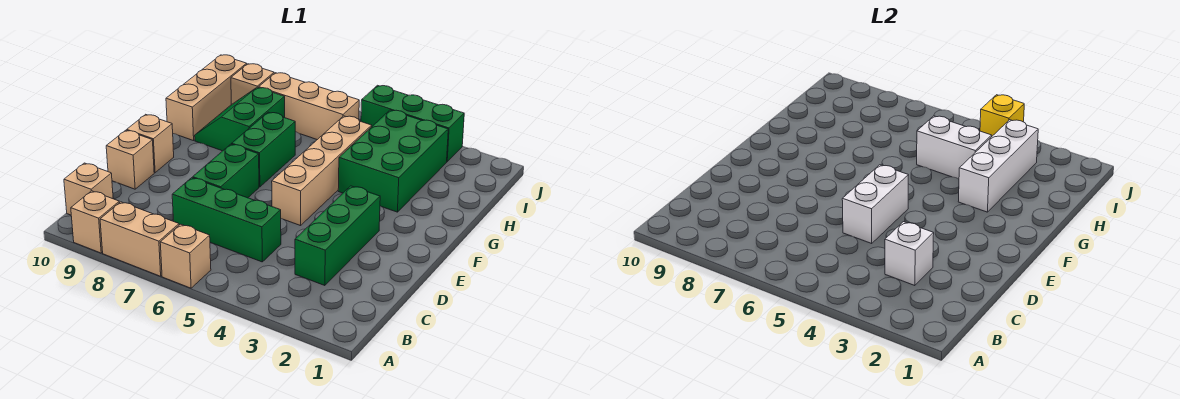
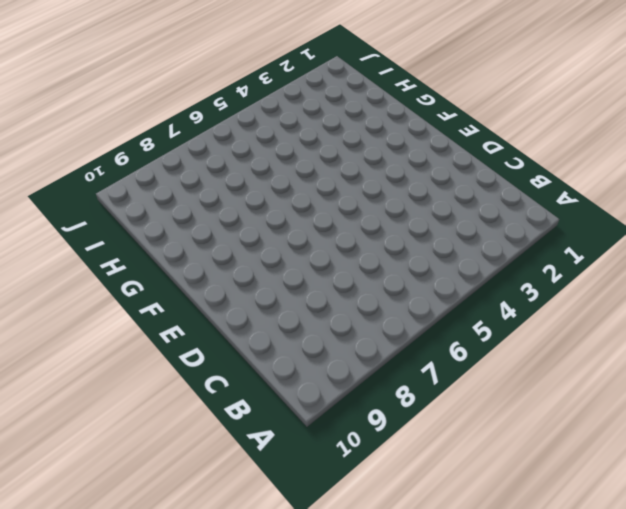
none -> tan 1x1 brick [160,224,211,288]
none -> tan 1x2 brick [100,202,179,276]
none -> tan 1x1 brick [71,191,119,253]

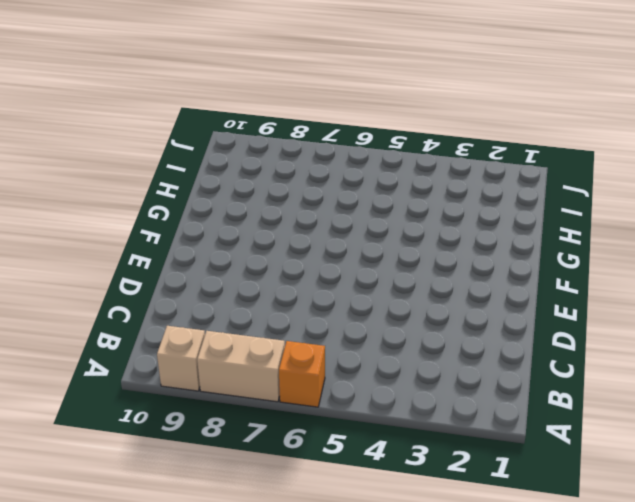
orange 1x1 brick [279,341,325,407] -> tan 1x1 brick [160,224,211,288]
none -> tan 1x1 brick [64,163,113,215]
none -> green 1x3 brick [295,186,380,286]
none -> green 1x3 brick [172,178,281,262]

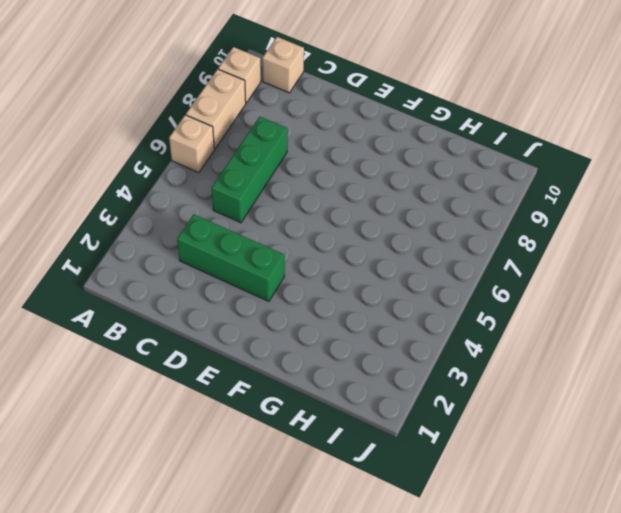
none -> green 1x2 brick [193,144,259,198]
none -> tan 1x1 brick [106,130,154,189]
none -> tan 1x4 brick [272,116,372,226]

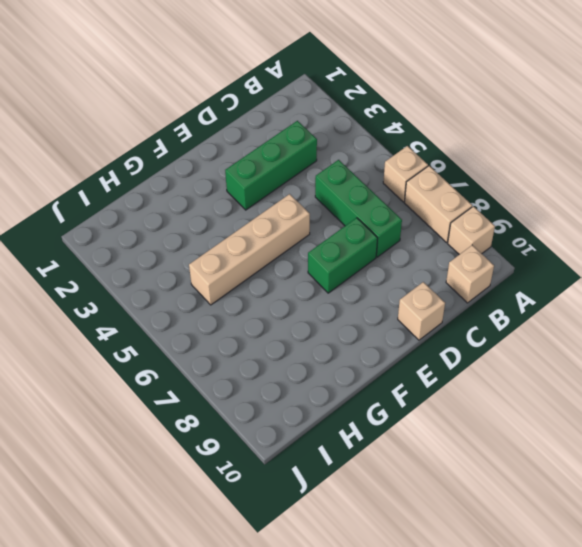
none -> tan 1x1 brick [127,114,174,173]
none -> green 1x2 brick [232,112,295,187]
none -> green 2x3 brick [338,110,448,212]

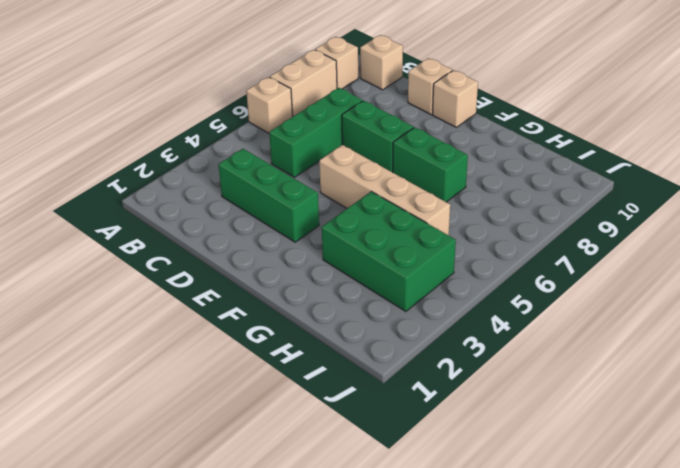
none -> green 2x2 slope [195,87,285,151]
none -> tan 1x3 brick [166,55,247,141]
none -> tan 1x3 brick [259,73,359,140]

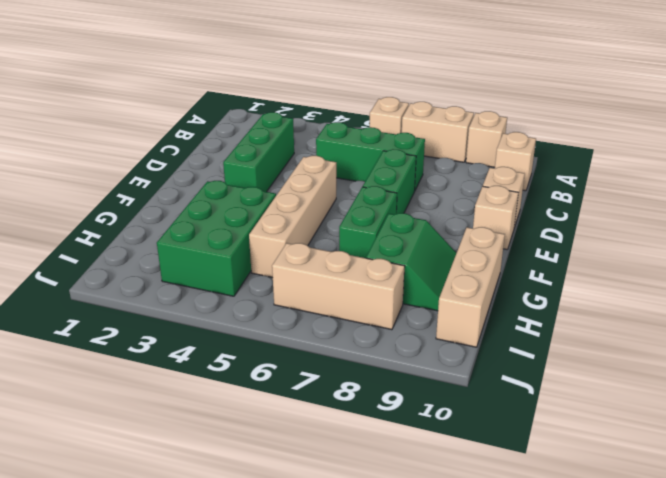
none -> tan 1x1 brick [231,64,274,104]
none -> green 1x3 brick [361,85,464,162]
none -> white 1x1 brick [885,222,934,286]

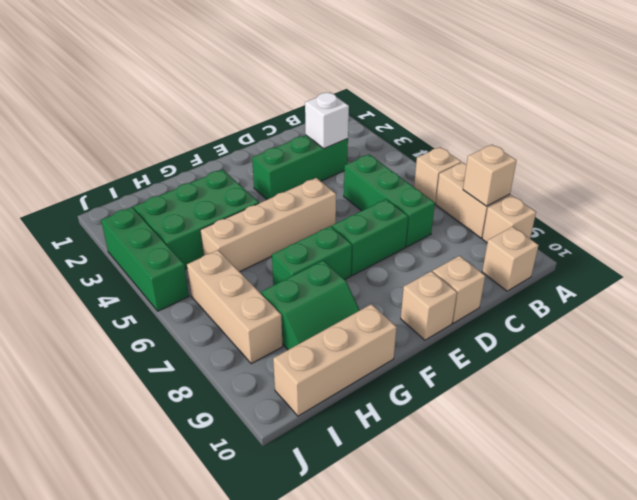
tan 1x1 brick [463,145,517,206] -> tan 1x1 brick moved to [231,64,274,104]
none -> white 1x2 brick [842,165,909,243]
none -> white 1x3 brick [958,120,1038,212]
none -> white 1x2 brick [917,116,992,179]

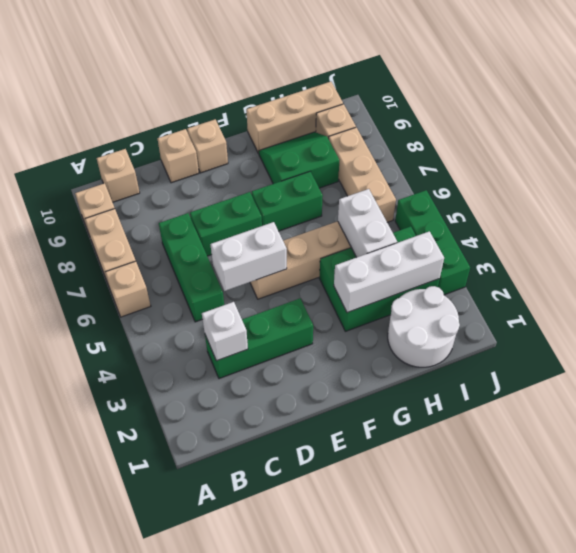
white 2x2 round brick [388,286,460,367] -> none
none -> yellow 1x1 brick [980,95,1024,136]

